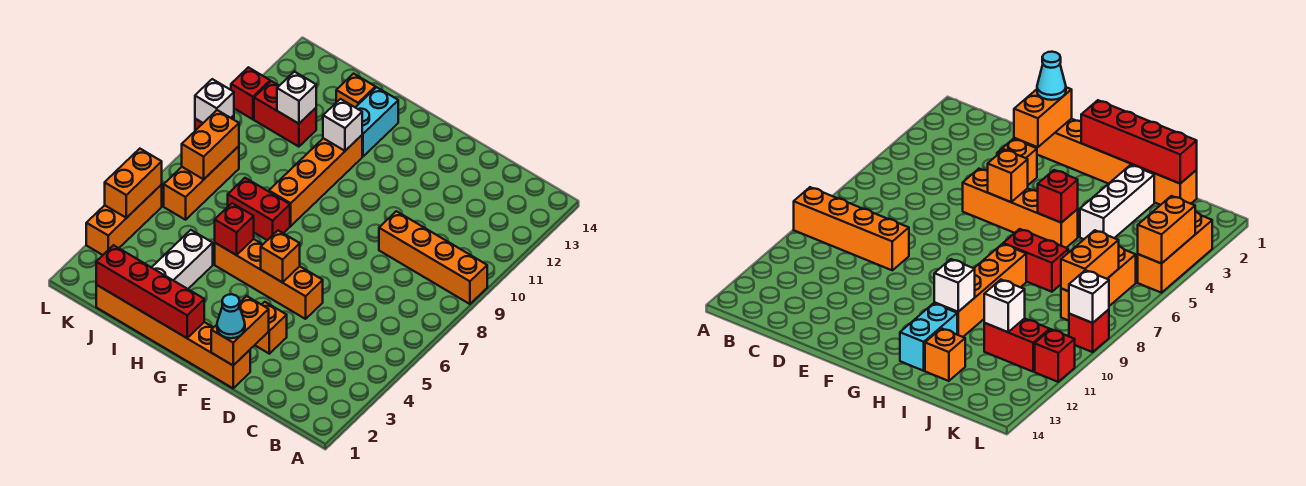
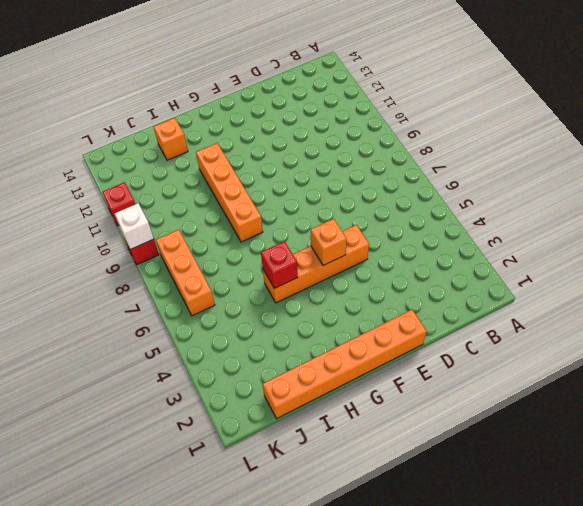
none -> orange 1x4 brick [379,211,487,304]
none -> orange 1x1 brick [255,302,287,354]
none -> red 1x2 brick [228,178,290,240]

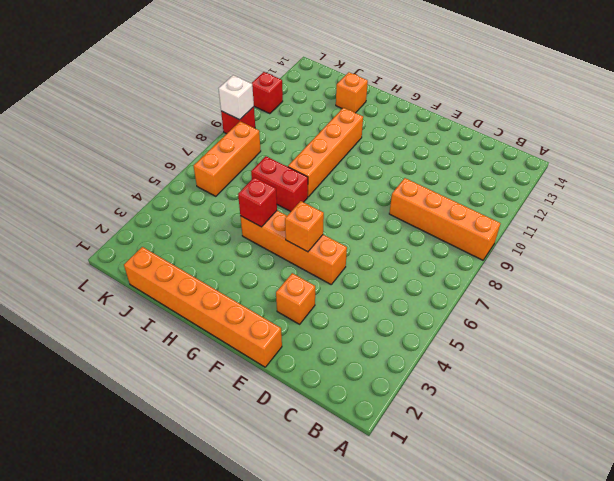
none -> cyan 1x2 brick [355,87,398,156]
none -> white 1x3 brick [152,230,213,289]
none -> red 1x2 brick [254,81,316,147]

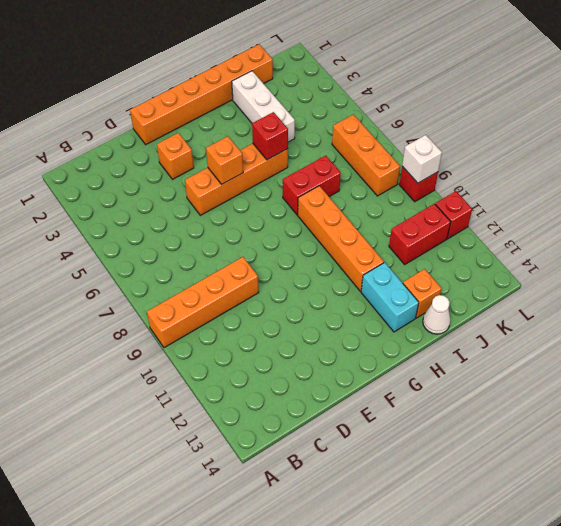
white 1x1 cone [423,295,450,334] -> none
none -> orange 1x3 brick [86,185,162,255]
none -> orange 1x2 brick [211,296,269,365]
none -> red 1x4 brick [96,245,204,338]

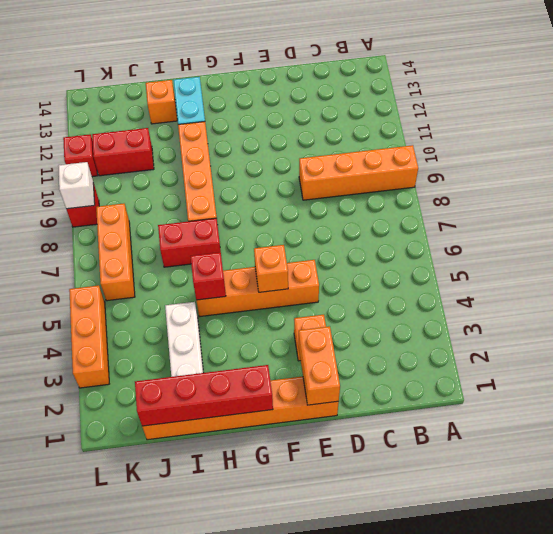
none -> white 1x1 brick [323,99,362,151]
none -> white 1x1 brick [277,72,316,124]
none -> orange 1x2 brick [182,110,239,179]

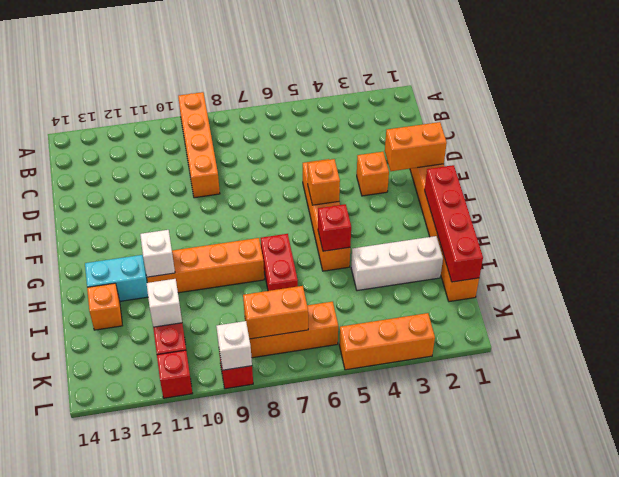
none -> orange 1x2 brick [105,149,162,218]
none -> cyan 1x1 cone [217,294,245,338]

